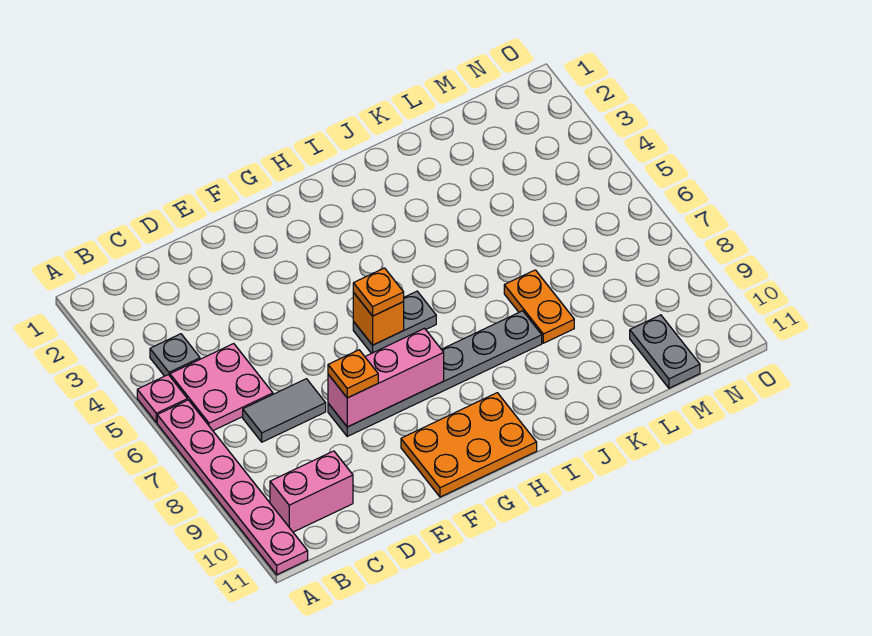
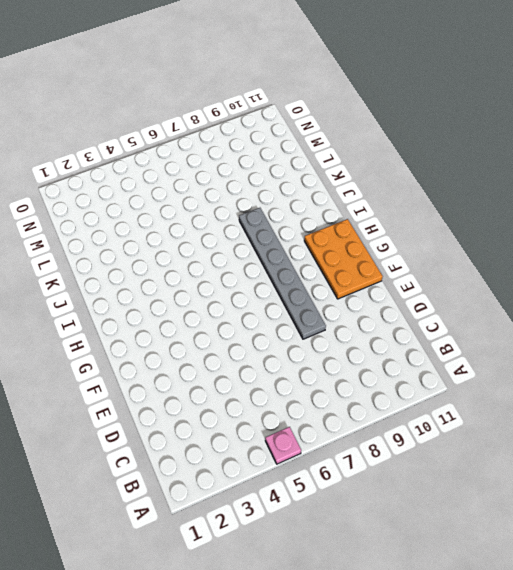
none -> pink 1x6 plate [157,400,308,575]
none -> grey 1x1 plate [150,334,200,376]
none -> pink 2x2 plate [170,344,273,431]

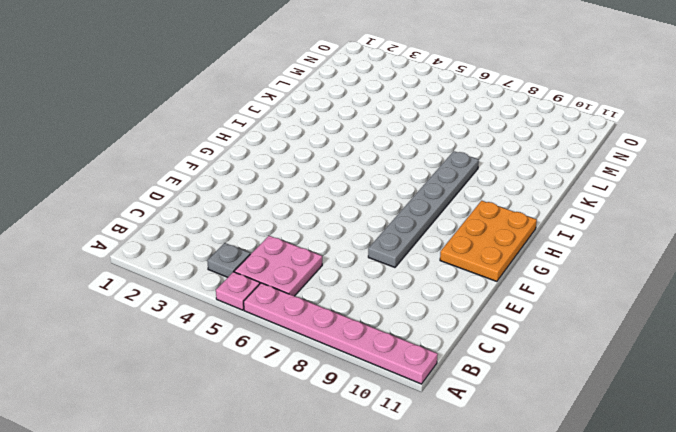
none -> pink 1x2 brick [270,451,353,532]
none -> grey 1x2 tile [243,379,326,442]
none -> grey 1x2 plate [353,291,436,354]

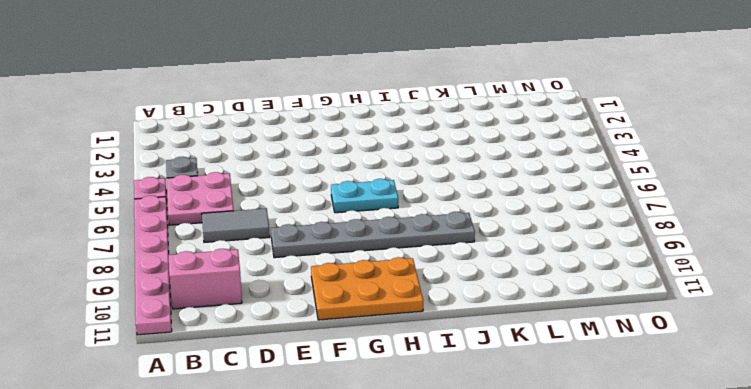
cyan 1x2 plate [331,179,398,213] -> grey 1x2 plate [353,291,436,354]
none -> orange 1x2 plate [504,270,574,343]
none -> grey 1x2 plate [630,315,700,388]
none -> pink 1x3 brick [328,329,444,427]

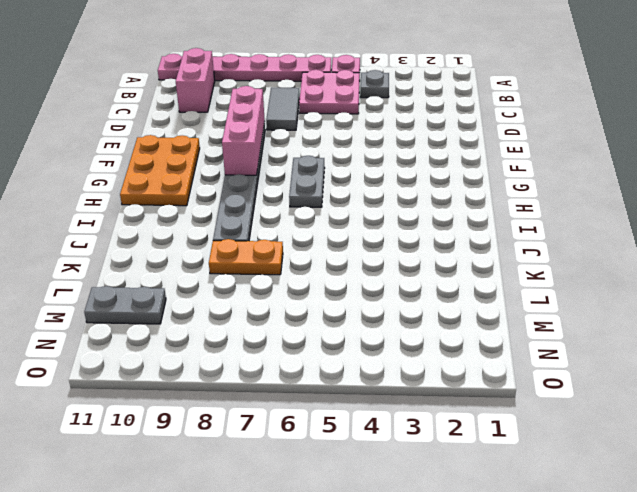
none -> orange 1x1 brick [353,293,404,345]
none -> orange 1x1 plate [328,350,378,398]
none -> orange 1x1 plate [353,268,404,316]

